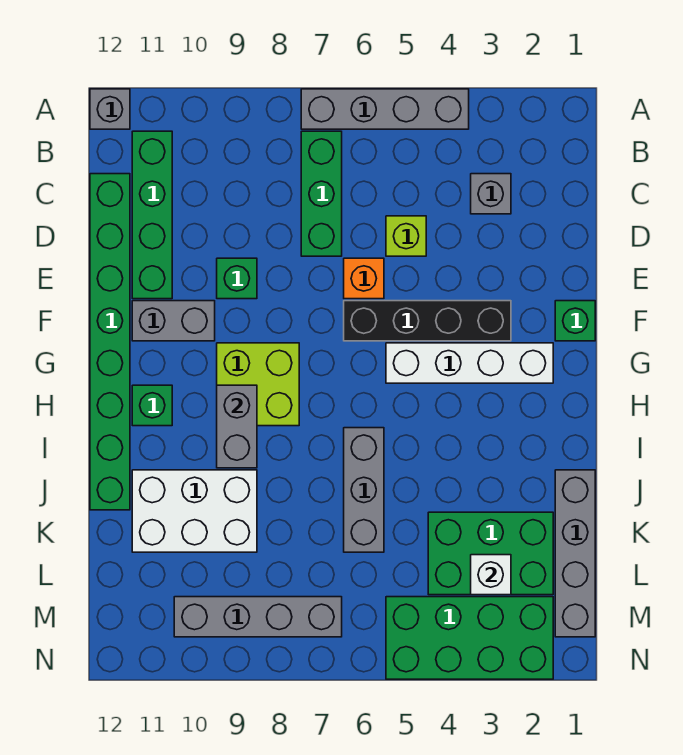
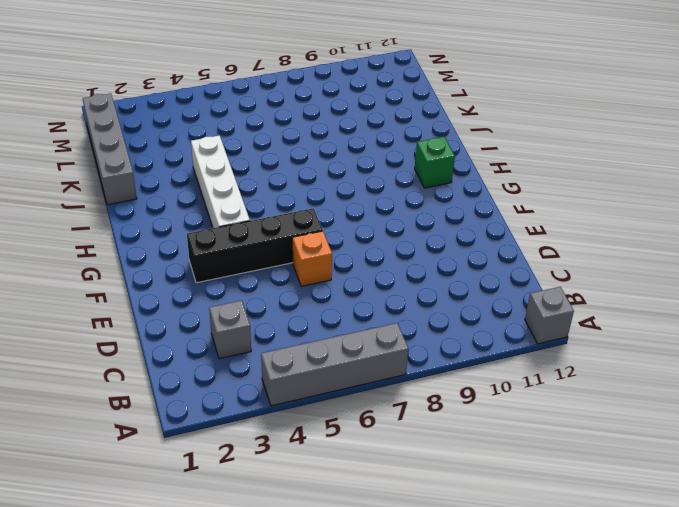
white 1x4 brick [191,135,250,228] -> white 1x4 brick turned to [386,343,553,383]
none -> green 1x3 brick [301,131,342,256]
none -> green 1x4 brick [132,131,172,299]
none -> green 1x8 brick [90,174,130,510]

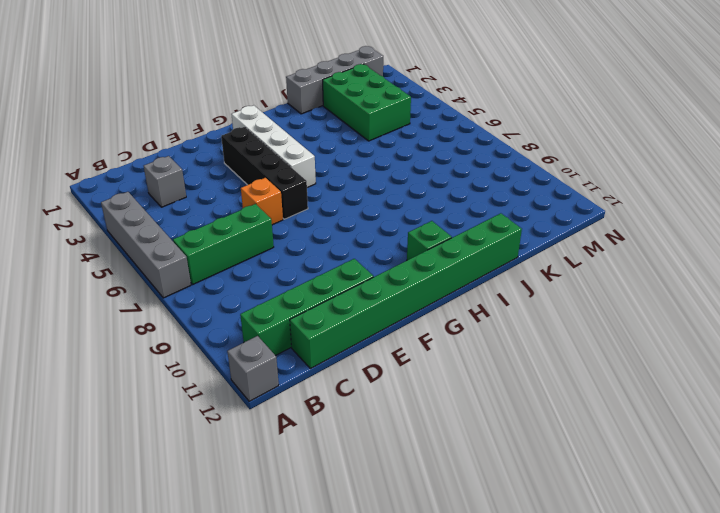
none -> lime 1x1 brick [386,216,426,256]
none -> green 1x1 brick [217,258,257,299]
none -> green 1x1 brick [555,301,595,341]

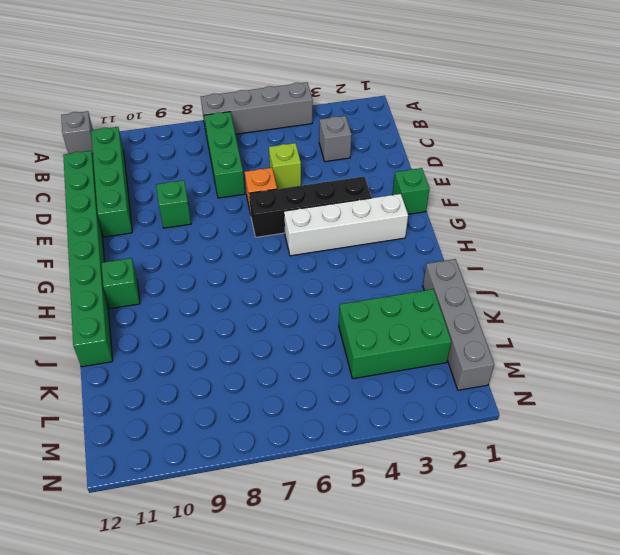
none -> grey 1x2 brick [132,301,215,341]
none -> lime 2x2 brick [217,343,299,426]
none -> grey 1x3 brick [344,428,384,552]

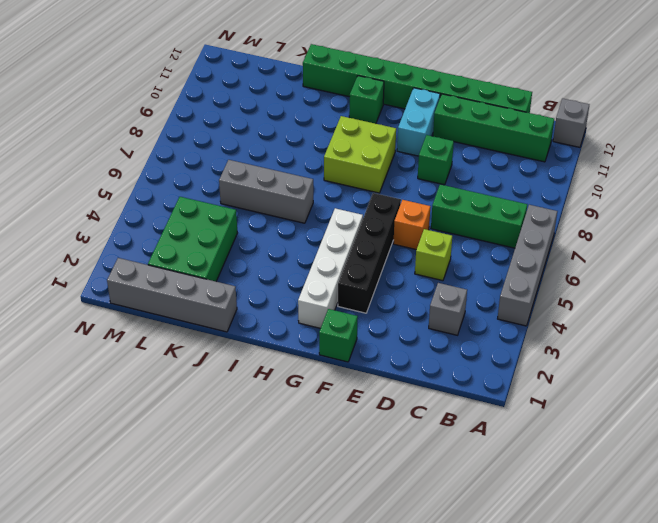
cyan 1x2 brick [397,88,440,156] -> grey 1x2 brick [132,301,215,341]
none -> white 2x3 brick [132,470,257,552]
none -> green 2x4 brick [386,597,553,679]
none -> grey 1x4 brick [174,597,342,637]

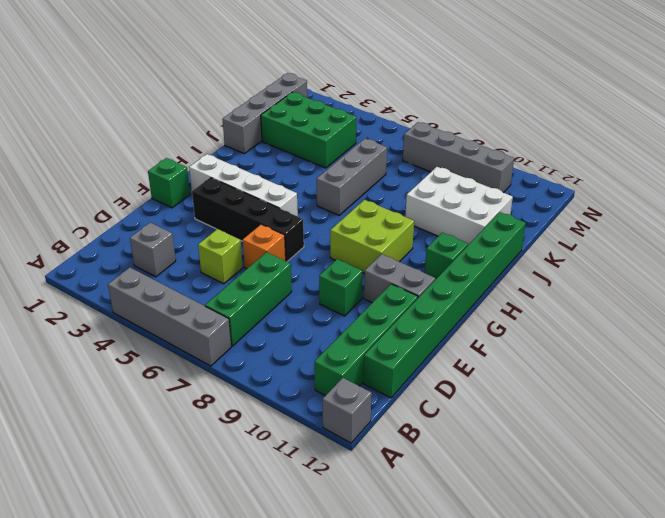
none -> green 2x4 brick [386,597,553,679]
none -> grey 1x2 brick [217,385,257,468]
none -> white 1x1 brick [471,555,511,595]

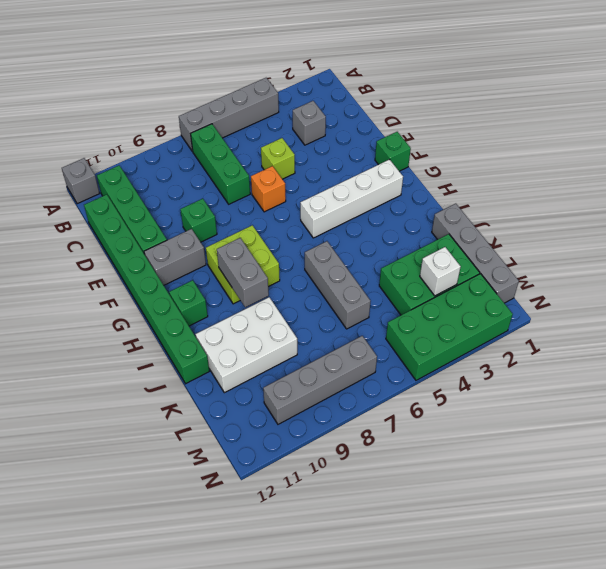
none -> black 1x4 brick [344,301,511,341]

